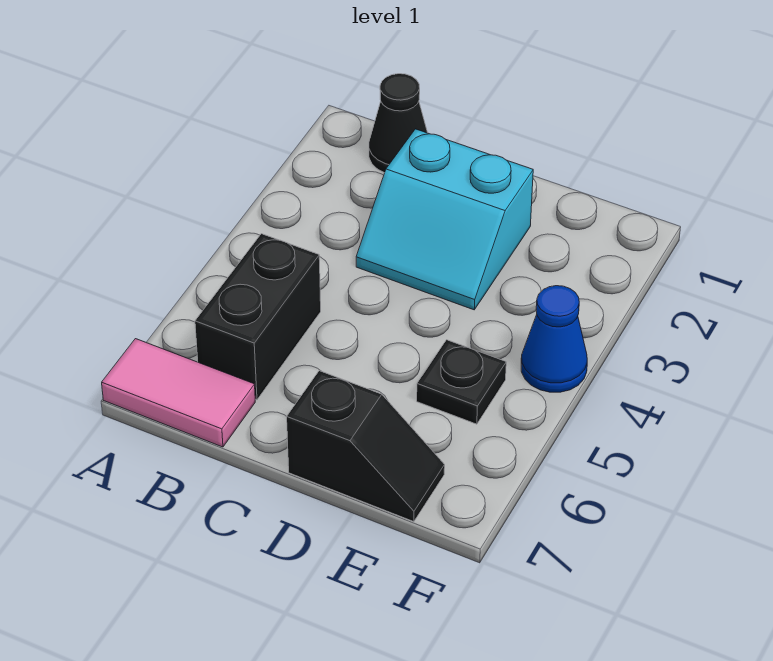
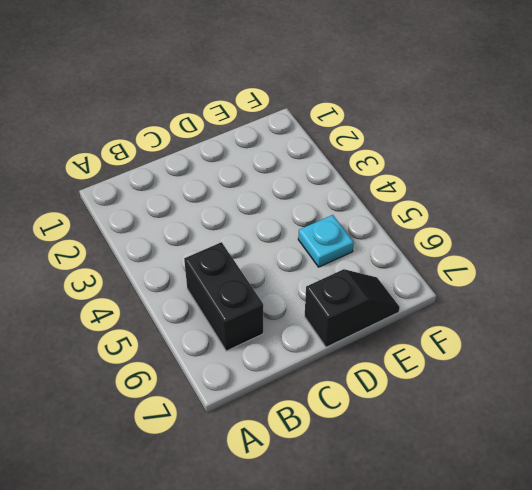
cyan 1x1 plate [298,215,354,267] -> black 1x1 plate [417,340,506,424]
none -> pink 1x2 tile [102,339,255,447]
none -> black 1x1 cone [369,74,428,173]

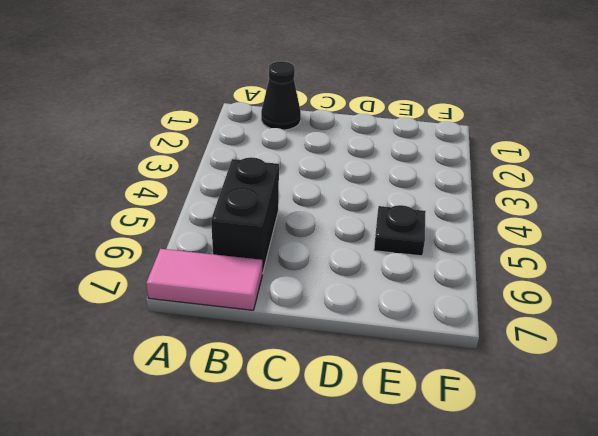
none -> cyan 2x2 slope [356,129,533,310]
none -> black 1x2 slope [287,371,445,522]

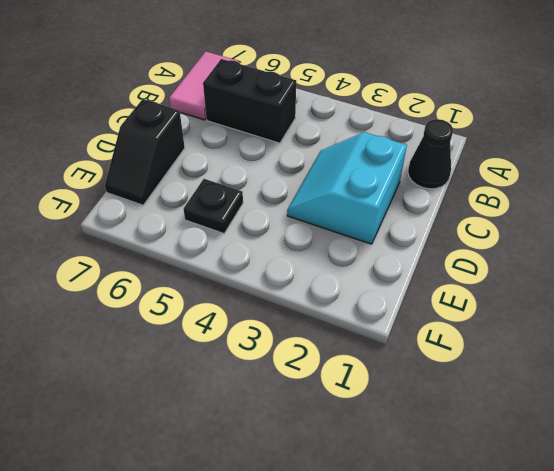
none -> blue 1x1 cone [521,286,587,392]

